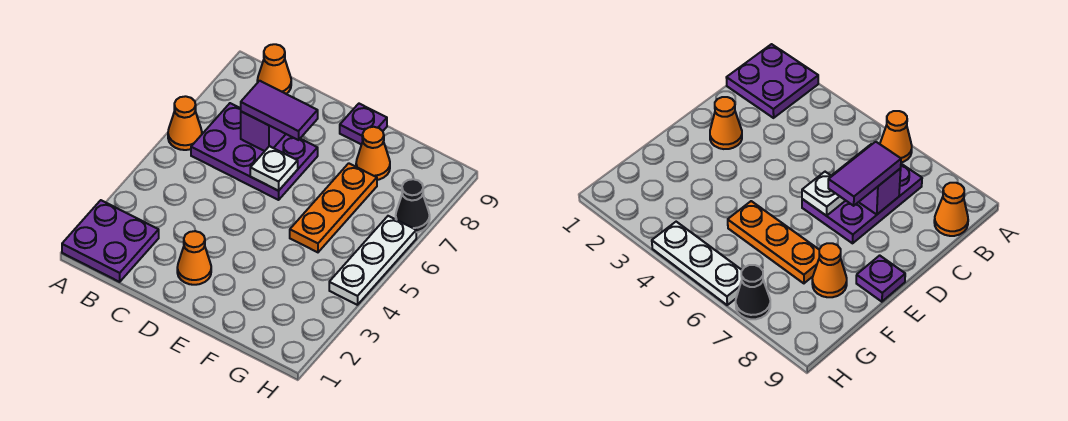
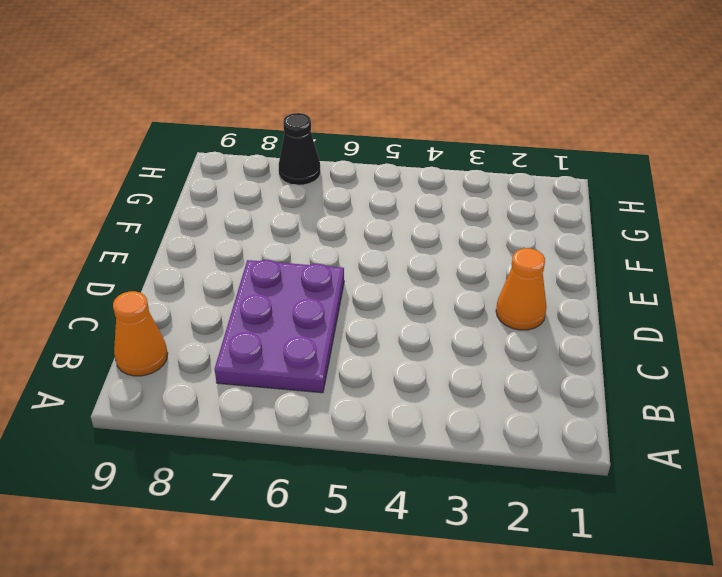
none -> purple 2x2 plate [62,200,159,282]
none -> orange 1x1 cone [168,96,202,150]
none -> purple 1x1 plate [340,104,387,145]

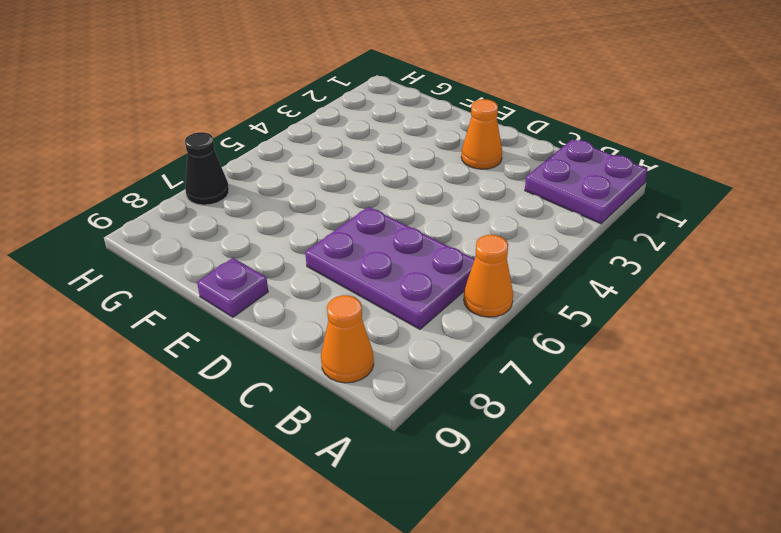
none -> orange 1x3 plate [290,163,377,252]
none -> orange 1x1 cone [356,127,390,180]
none -> white 1x3 plate [329,216,416,305]

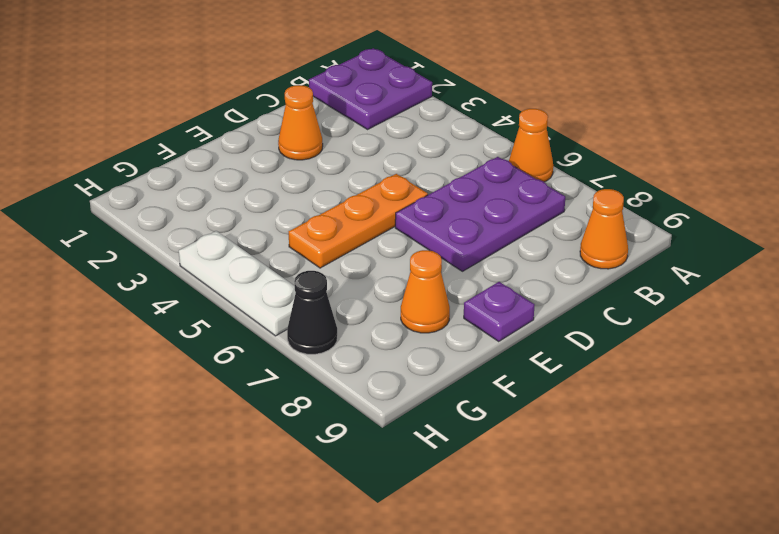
orange 1x3 plate [289,174,428,268] -> orange 1x3 plate turned to [290,163,377,252]
none -> purple 1x1 brick [241,112,286,151]
none -> white 1x1 plate [250,146,298,191]
none -> purple 1x2 tile [241,81,318,140]

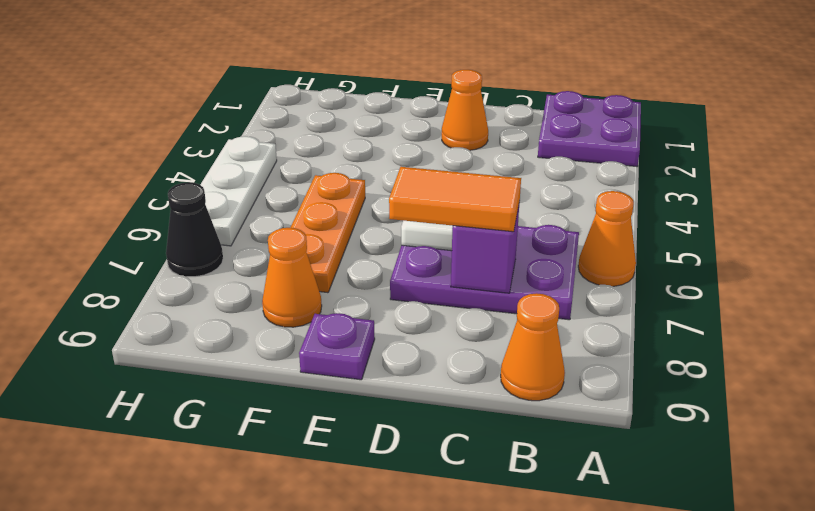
orange 1x2 tile [389,167,521,232] -> purple 1x2 tile [241,81,318,140]

